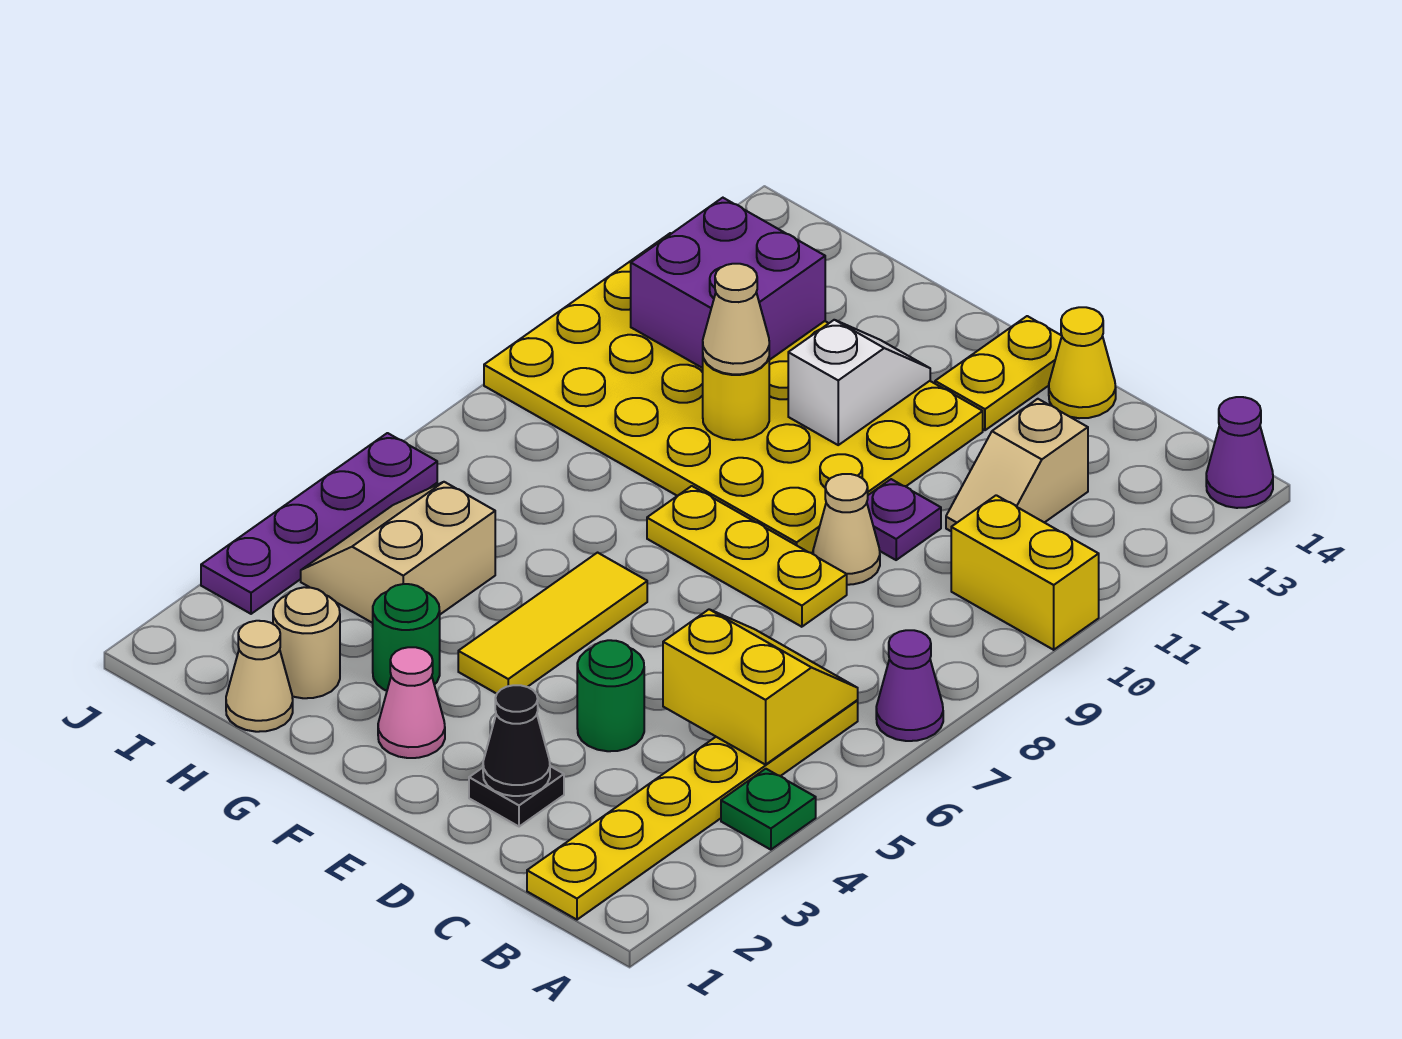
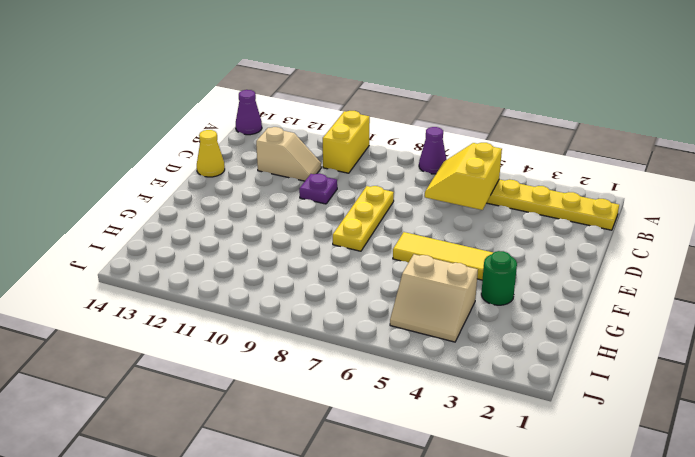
none -> green 1x1 plate [721,769,816,850]
none -> black 1x1 plate [469,766,564,827]
none -> green 1x1 round brick [577,640,644,751]

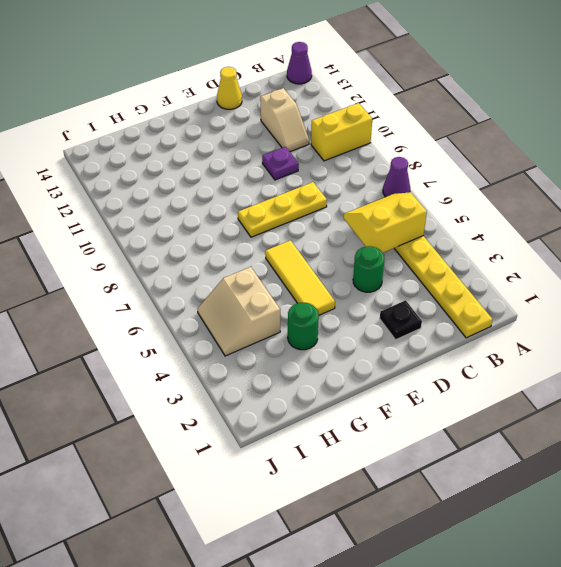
none -> green 1x1 plate [721,769,816,850]
none -> tan 1x1 cone [813,474,880,585]
none -> yellow 4x6 plate [484,233,983,553]

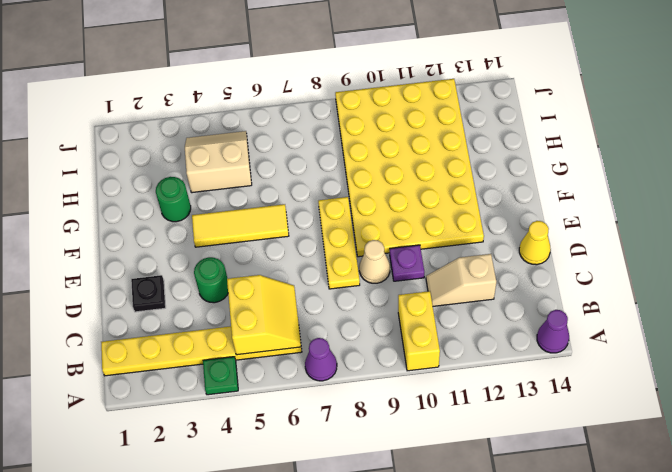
none -> yellow 1x2 plate [935,316,1062,430]
none -> pink 1x1 cone [378,647,445,758]
none -> tan 1x1 cone [226,621,293,732]

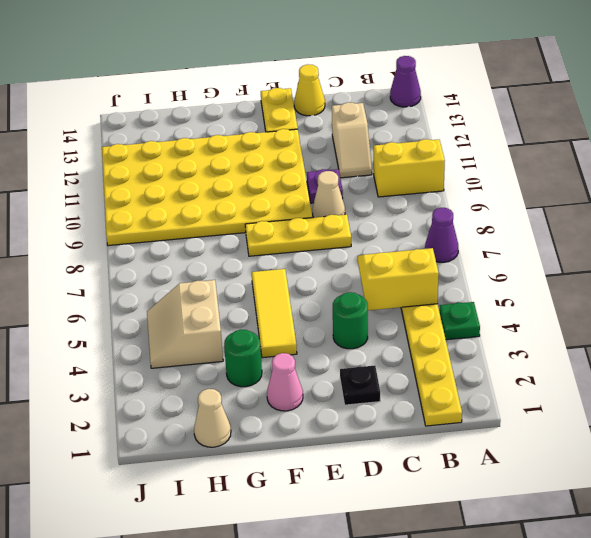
none -> tan 1x1 round brick [273,587,340,698]
none -> purple 1x4 plate [201,433,437,614]
none -> black 1x1 cone [483,685,550,796]

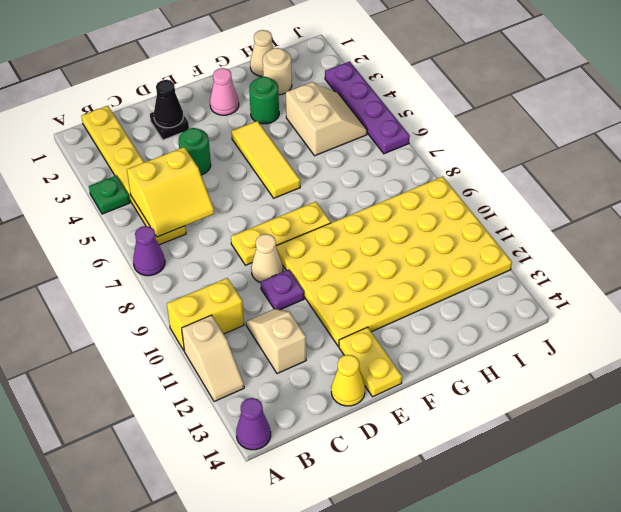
tan 1x2 slope [182,315,244,402] -> none
none -> white 1x2 slope [788,320,930,445]
none -> yellow 1x1 round brick [703,358,769,440]
none -> purple 2x2 brick [631,198,825,368]

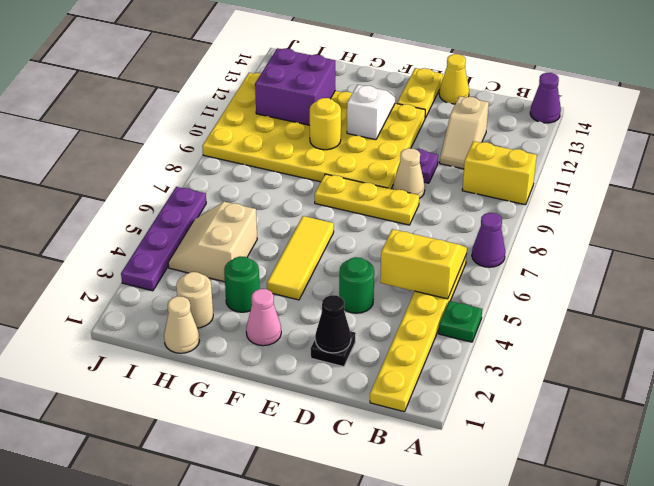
none -> tan 1x1 cone [703,264,769,374]

